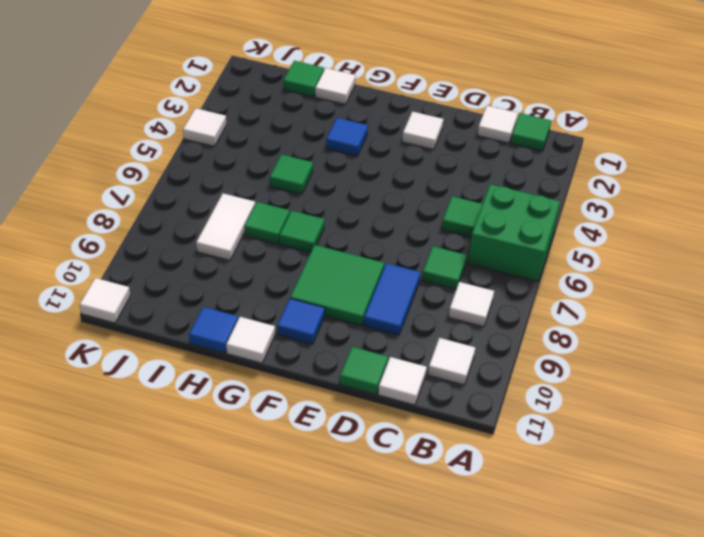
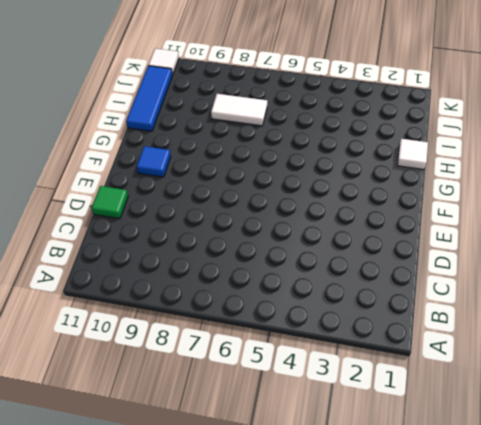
blue 1x3 tile [126,66,172,131] -> blue 1x1 tile [189,307,238,353]
none -> green 2x2 brick [468,184,560,282]
none -> green 1x1 tile [511,113,551,151]
none -> white 1x1 tile [449,282,494,327]

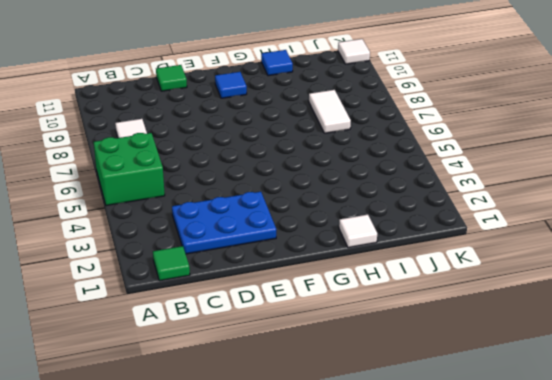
blue 2x3 plate [172,192,276,254] -> white 1x1 tile [402,111,443,150]
none -> white 1x1 tile [428,338,475,385]
none -> white 1x1 tile [478,106,518,143]
none -> green 1x1 tile [442,196,482,237]

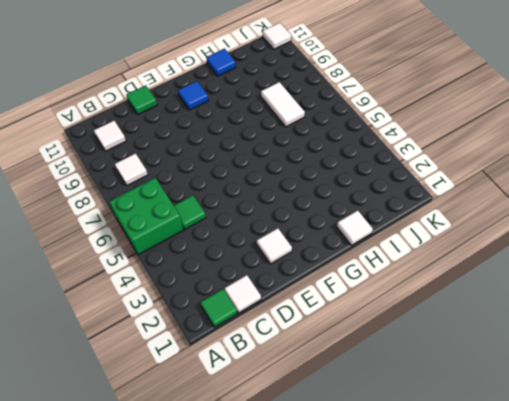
none -> green 1x1 tile [422,246,467,290]
none -> white 1x1 tile [378,357,427,405]
none -> blue 1x2 tile [364,263,421,335]

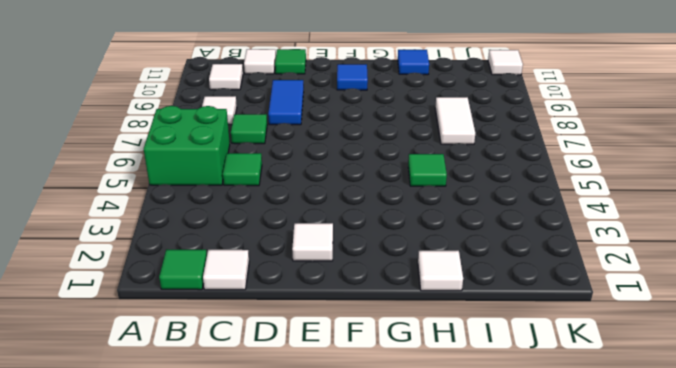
none -> green 2x2 tile [290,245,384,326]
none -> blue 1x1 tile [326,118,368,156]
none -> green 1x1 tile [280,211,324,252]

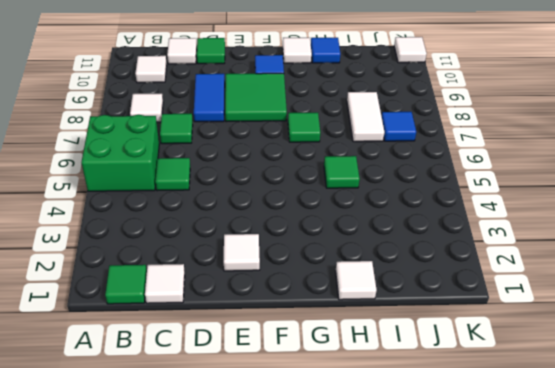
blue 1x1 tile [382,112,416,141] -> blue 1x1 tile moved to [326,118,368,156]
none -> green 1x1 tile [245,202,290,244]
none -> green 1x1 tile [284,61,324,97]
none -> white 1x1 tile [183,108,226,146]

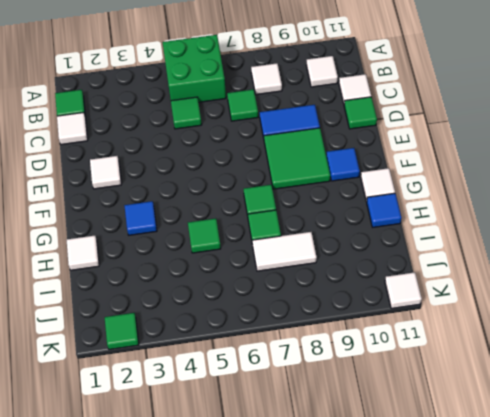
green 1x1 tile [105,313,139,349] -> green 1x1 tile moved to [284,61,324,97]
none -> white 1x1 tile [183,108,226,146]

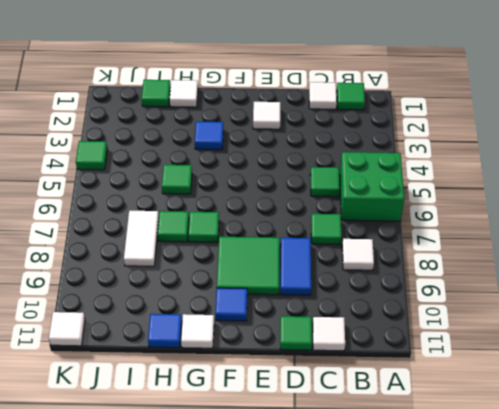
green 1x1 tile [76,141,107,170] -> white 1x1 tile [183,108,226,146]
none -> white 1x1 tile [428,338,475,385]

